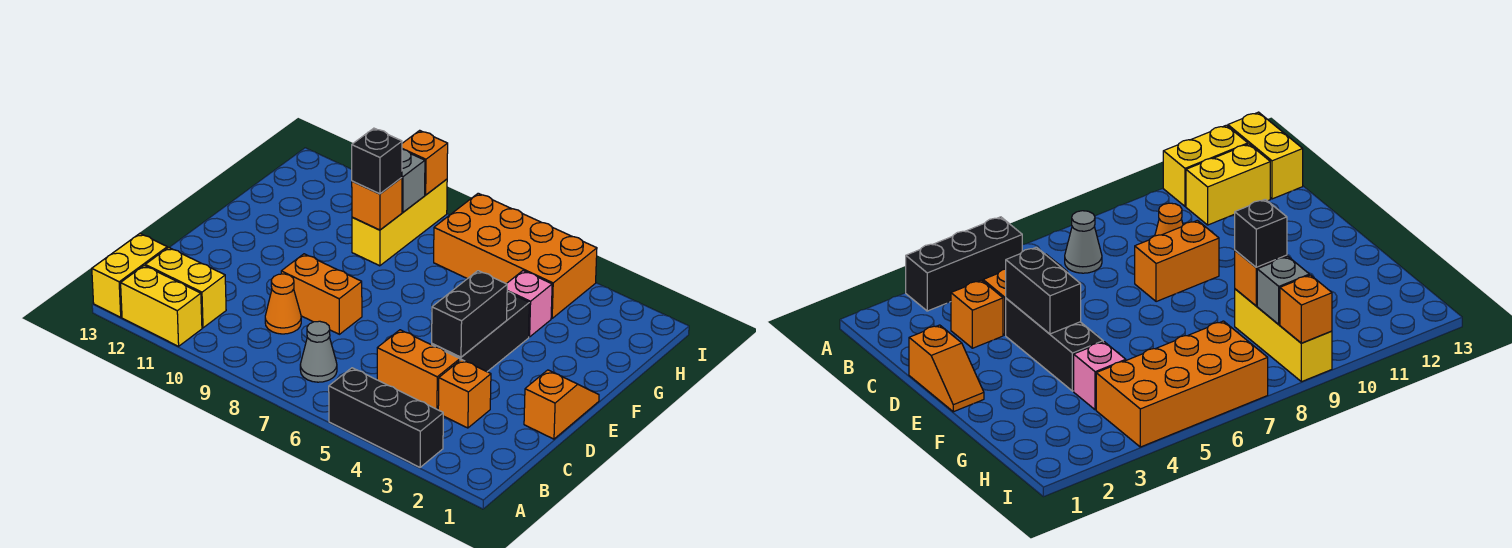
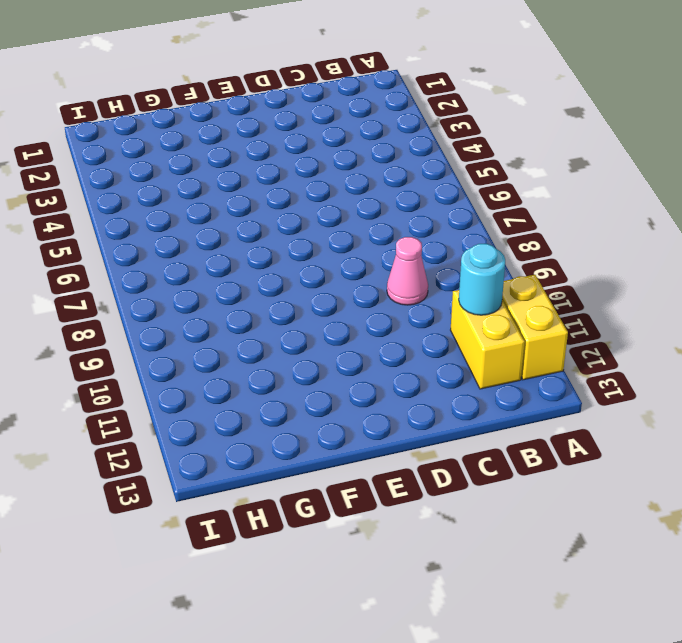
cyan 1x1 round brick [459,244,505,315] -> none
pink 1x1 cone [387,237,428,305] -> orange 1x1 cone [265,274,301,334]
none -> black 1x3 brick [329,368,443,467]
none -> yellow 1x2 brick [92,234,167,317]
none -> grey 1x1 cone [300,321,337,382]

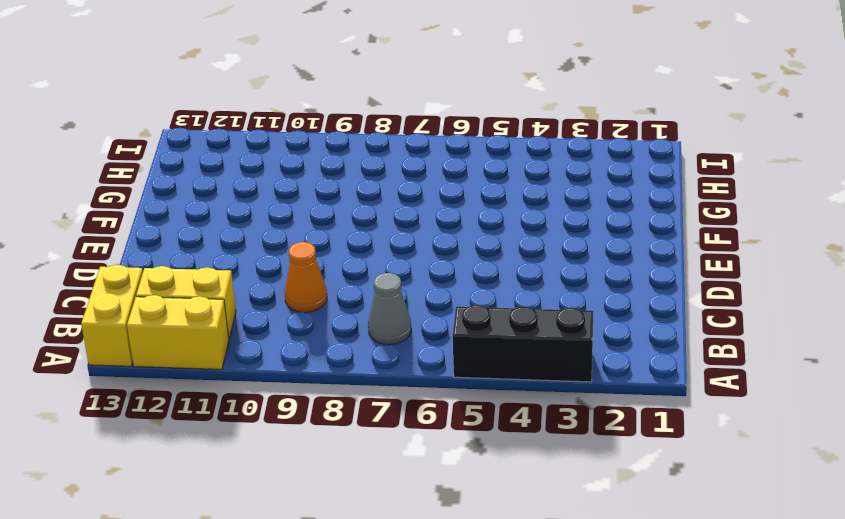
none -> orange 1x1 brick [438,360,491,428]
none -> orange 1x2 brick [377,330,460,410]
none -> orange 1x2 slope [524,370,599,439]

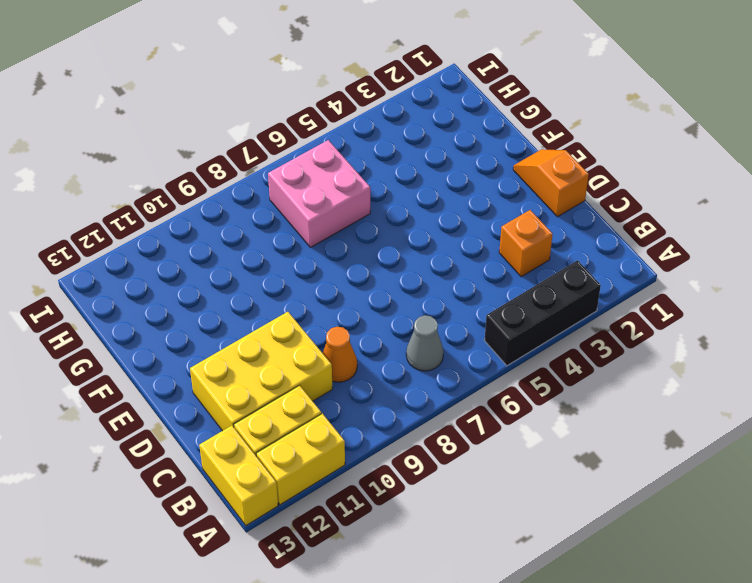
yellow 2x3 brick [190,312,332,431] -> none
pink 2x2 brick [268,140,370,247] -> orange 2x4 brick [434,193,597,318]
none -> orange 1x2 brick [377,330,460,410]
none -> black 1x3 brick [432,291,529,372]
none -> orange 1x2 brick [281,254,362,334]

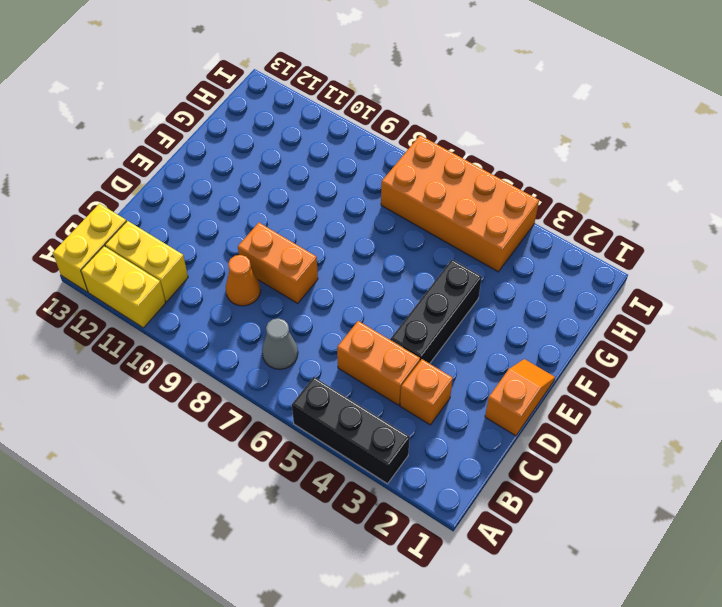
none -> pink 1x1 brick [507,271,552,337]
none -> yellow 1x3 brick [352,179,447,266]
none -> black 1x2 brick [432,271,507,357]

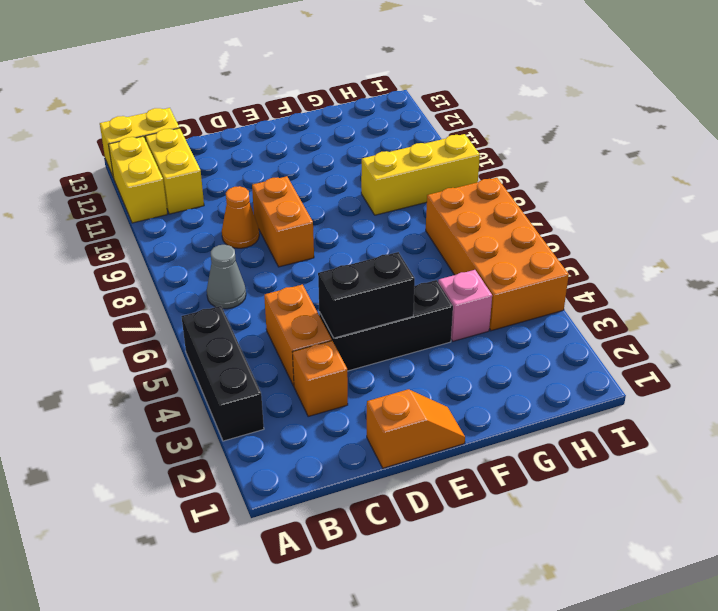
none -> orange 1x1 brick [352,178,402,230]
none -> grey 1x1 brick [402,149,425,212]
none -> orange 1x1 brick [402,130,448,195]

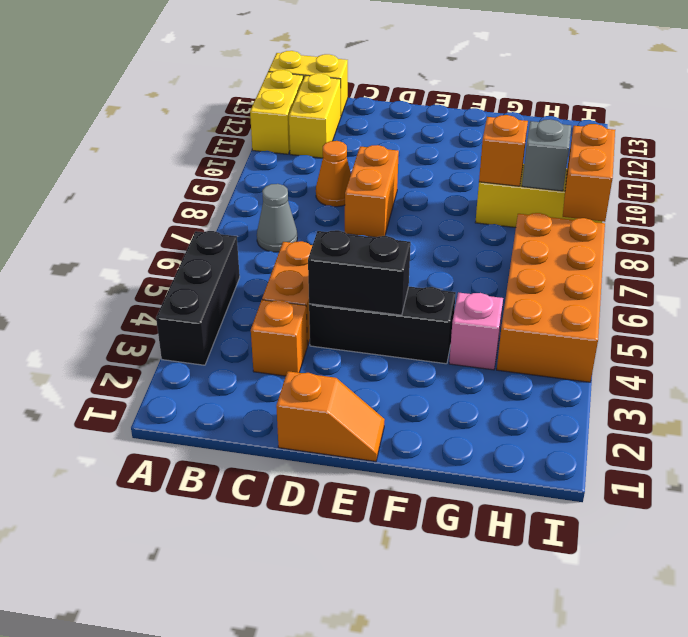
orange 1x2 brick [563,124,615,222] -> orange 1x1 brick [402,130,448,195]
none -> black 1x1 brick [352,128,402,194]

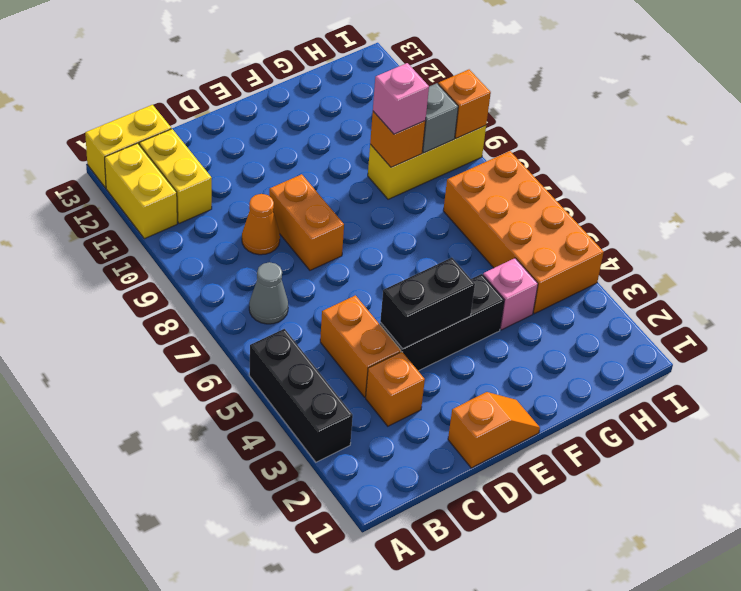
pink 1x1 brick [373,63,429,134] -> black 1x1 brick [352,128,402,194]

